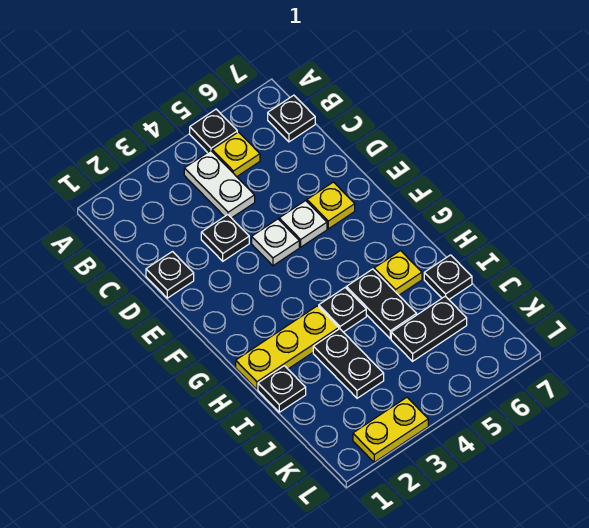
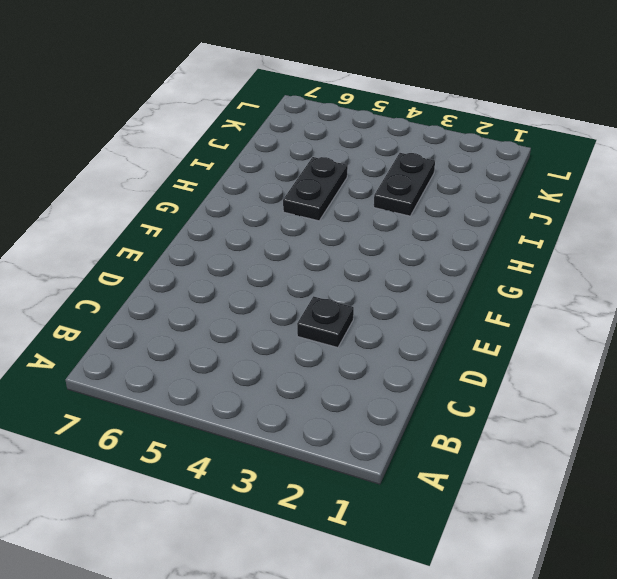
none -> black 1x1 plate [190,109,237,153]
none -> white 1x2 plate [184,151,255,218]
none -> yellow 1x1 plate [212,132,260,177]

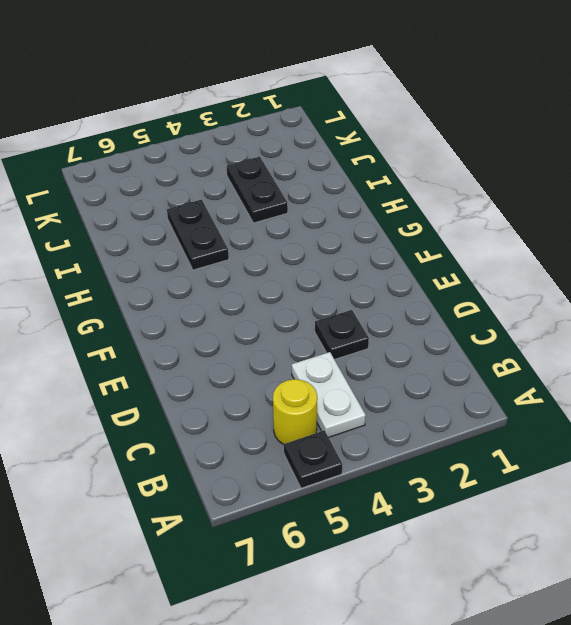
yellow 1x1 round brick [273,379,317,444] -> yellow 1x1 plate [212,132,260,177]
none -> black 1x1 plate [268,95,315,142]
none -> black 1x1 plate [146,252,194,298]
none -> white 1x1 plate [252,219,299,266]

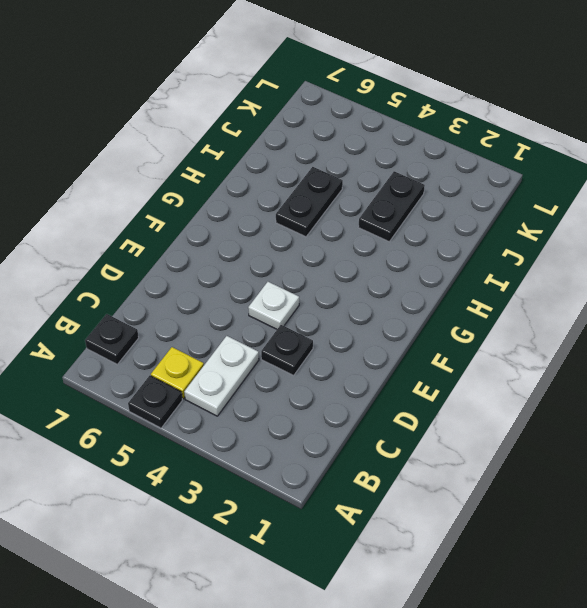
none -> black 1x1 plate [146,252,194,298]
none -> white 1x1 plate [279,201,327,247]
none -> yellow 1x1 plate [307,182,355,229]

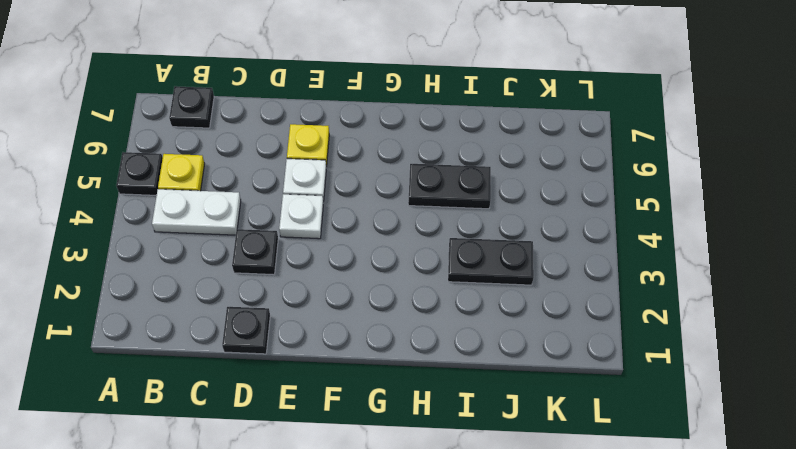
none -> yellow 1x3 plate [236,306,339,389]
none -> black 1x1 plate [319,288,366,332]
none -> yellow 1x1 plate [374,251,422,295]

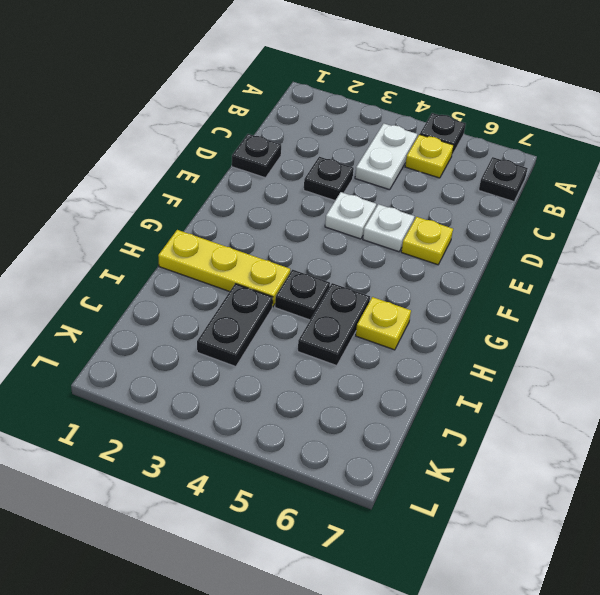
none -> black 1x1 plate [258,366,306,412]
none -> black 1x1 plate [424,255,472,299]
none -> black 1x2 plate [391,296,467,361]

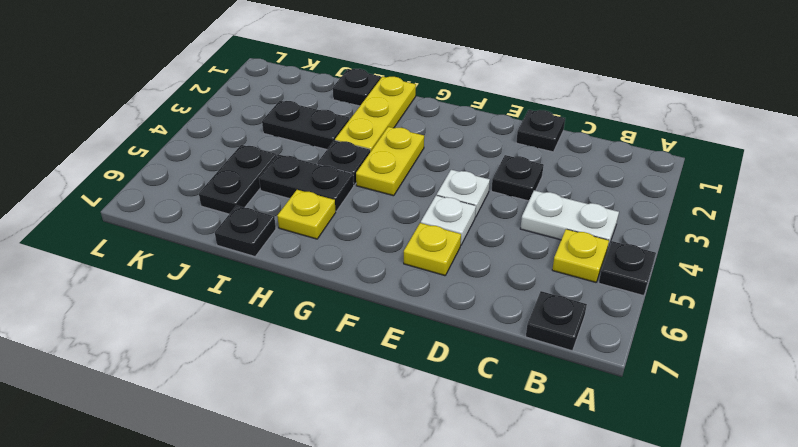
yellow 1x2 plate [356,127,424,196] -> yellow 1x2 plate moved to [353,397,428,462]

